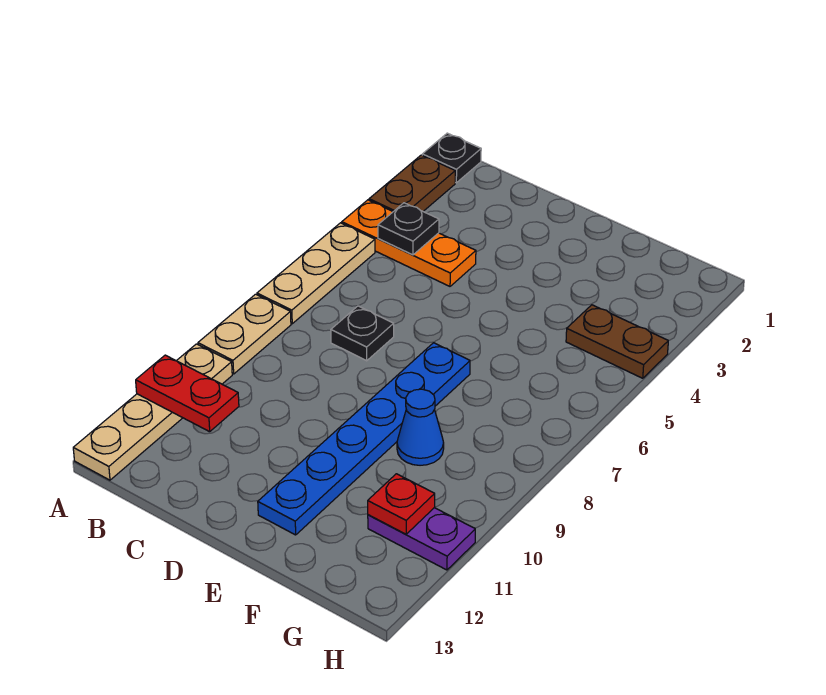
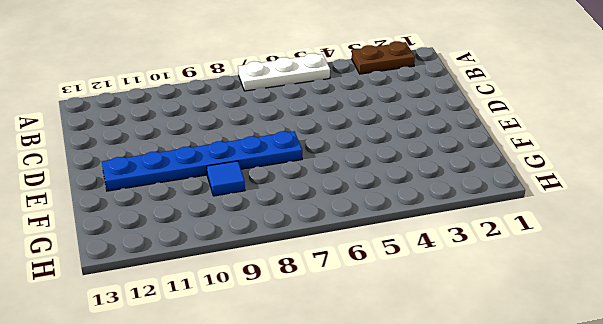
white 1x3 plate [238,53,330,91] -> tan 1x3 plate [257,223,375,324]
blue 1x1 tile [207,161,245,196] -> blue 1x1 cone [397,389,444,465]
none -> black 1x1 plate [422,133,481,183]
none -> orange 1x3 plate [342,200,476,286]
none -> tan 1x2 plate [198,294,291,374]

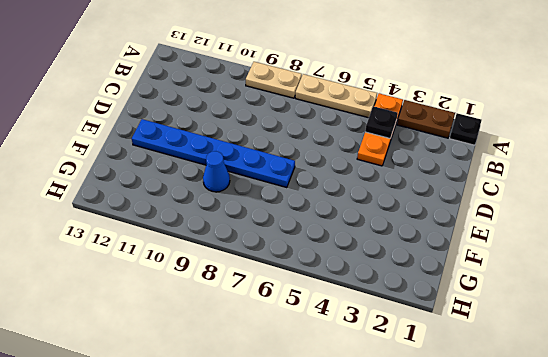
none -> tan 1x4 plate [73,344,232,480]
none -> black 1x1 plate [331,306,394,361]
none -> brown 1x2 plate [566,305,668,378]

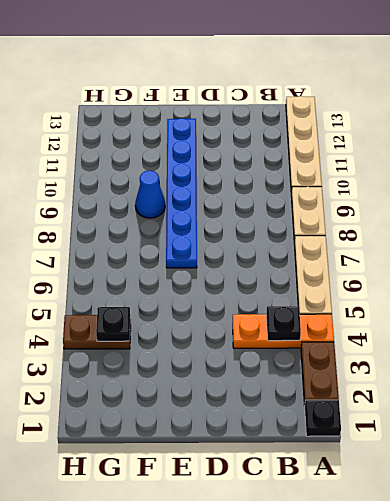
black 1x1 plate [96,307,130,341] -> black 1x1 plate moved to [331,306,394,361]
none -> purple 1x2 plate [368,508,475,570]
none -> red 1x2 plate [136,355,239,432]
none -> red 1x1 plate [368,474,435,534]

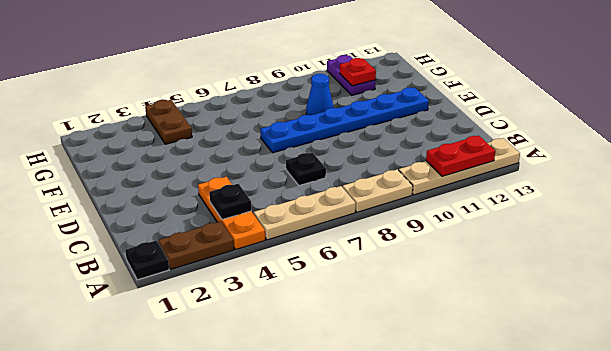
red 1x2 plate [426,136,495,176] -> red 1x2 plate turned to [136,355,239,432]

